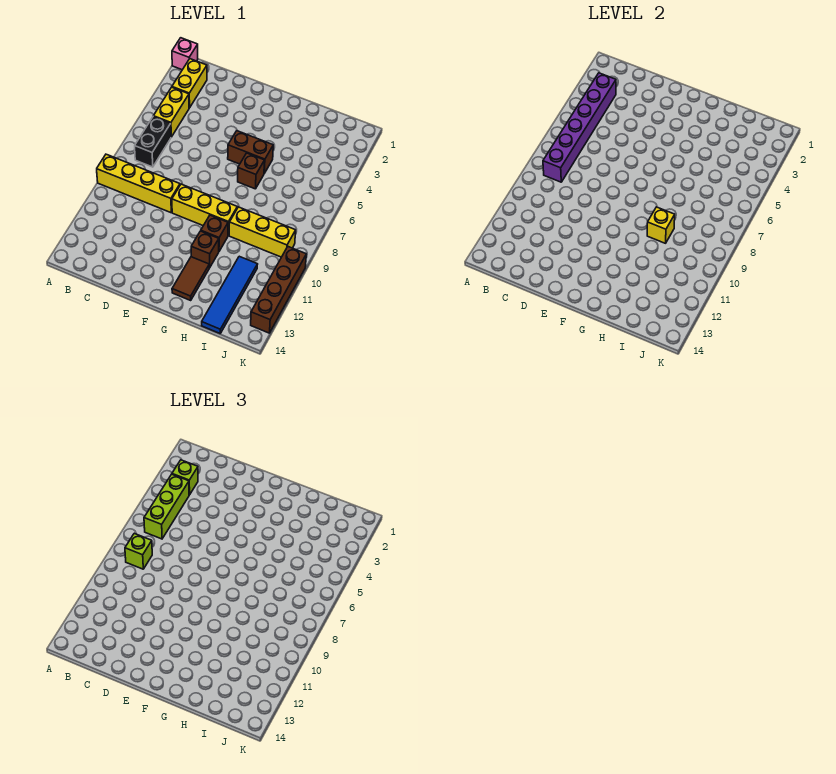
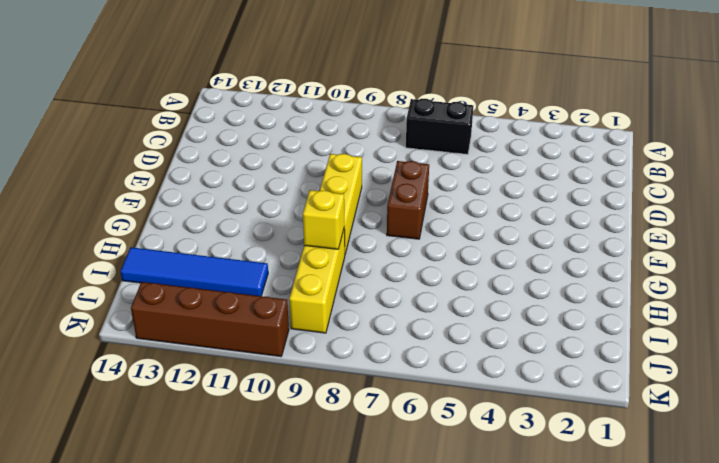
brown 1x2 brick [387,161,429,239] -> brown 1x2 brick moved to [228,131,273,173]
none -> pink 1x1 brick [172,38,198,70]
none -> yellow 1x4 brick [97,154,180,213]
none -> yellow 1x2 brick [172,59,207,108]

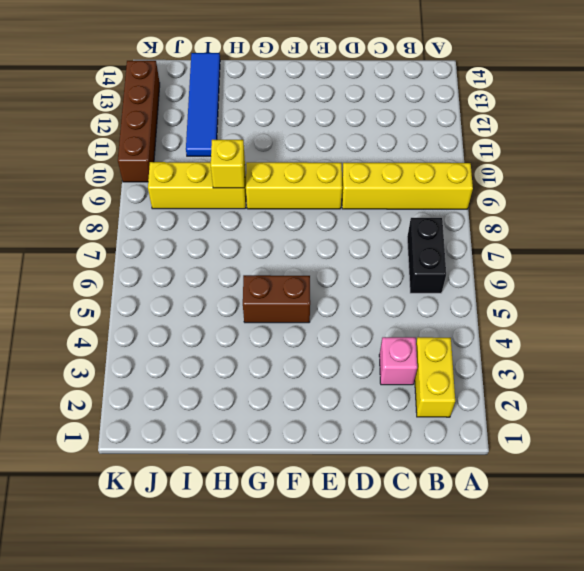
pink 1x1 brick [379,337,417,385] -> pink 1x1 brick moved to [172,38,198,70]
none -> yellow 1x2 brick [153,87,189,137]
none -> brown 1x1 brick [238,153,264,189]
none -> brown 1x1 brick [201,215,228,251]

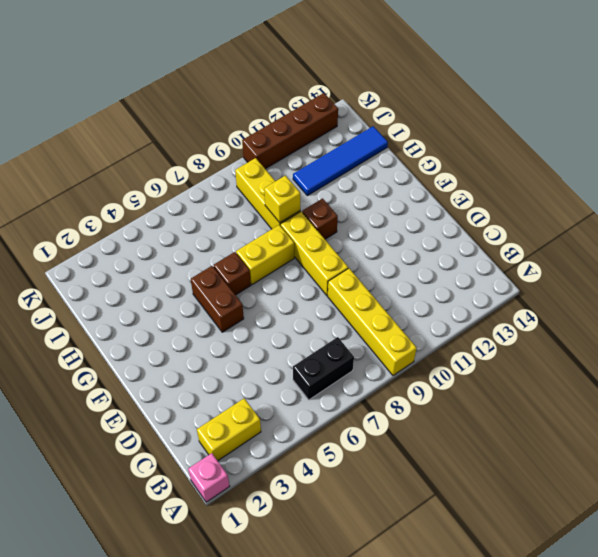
yellow 1x2 brick [236,225,294,285] -> yellow 1x2 brick moved to [153,87,189,137]
none -> brown 1x1 brick [191,231,219,268]
none -> brown 1x2 tile [172,257,209,300]
none -> purple 1x6 brick [543,73,616,182]

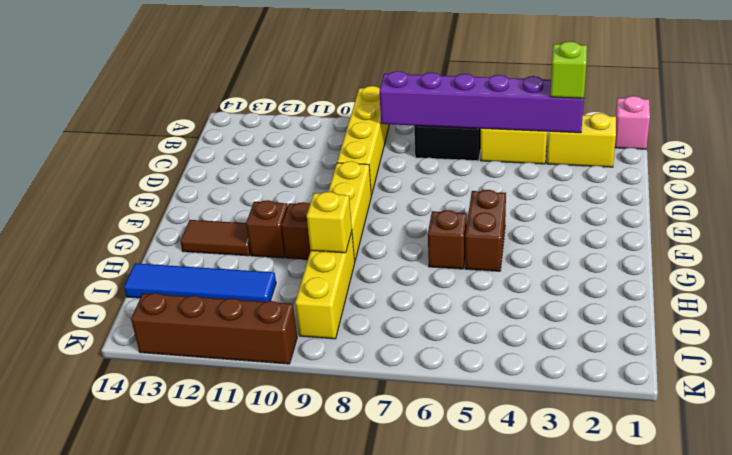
none -> lime 1x3 brick [144,474,189,539]
none -> lime 1x1 brick [125,533,152,569]

